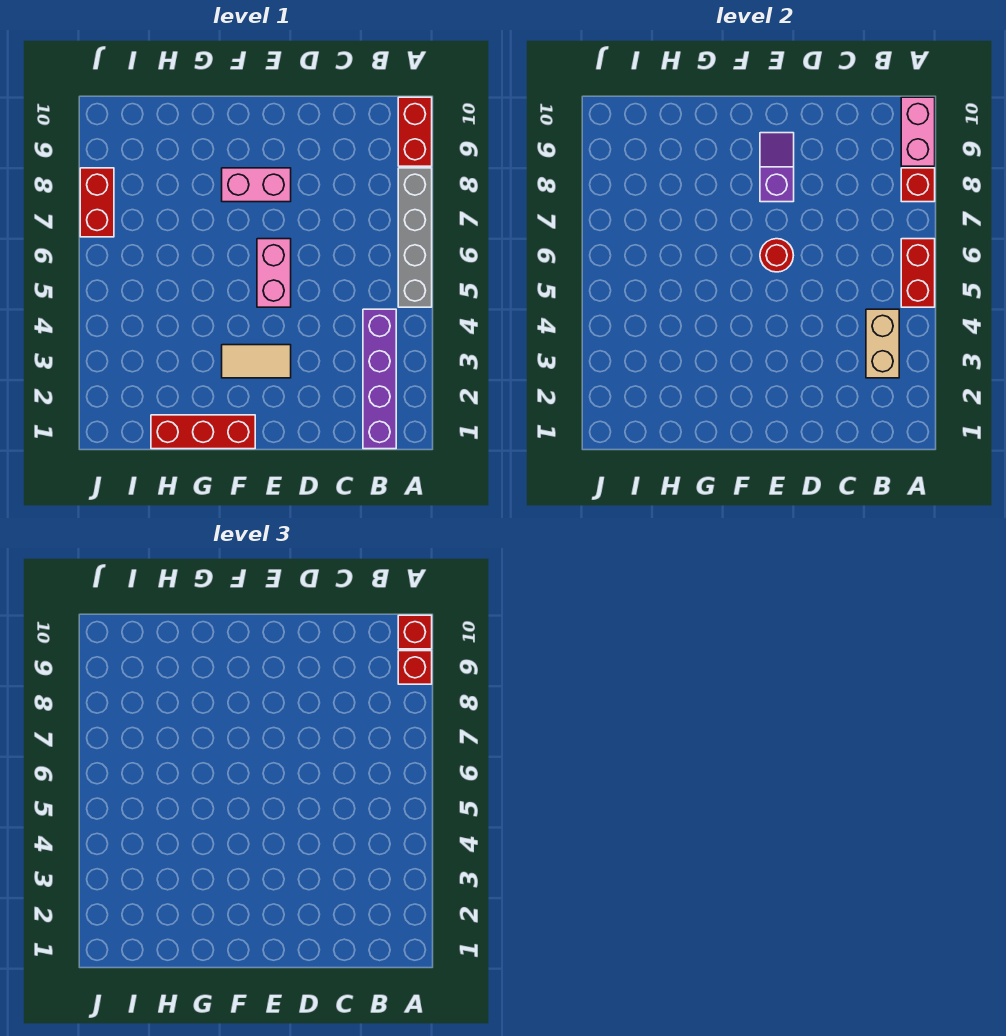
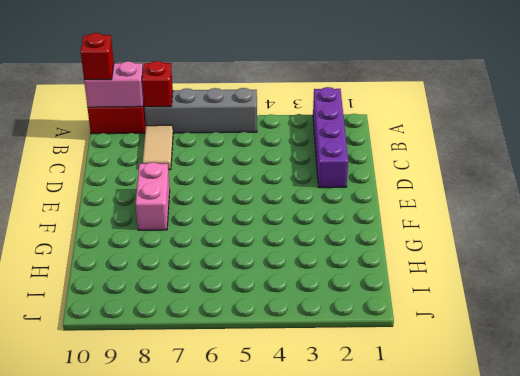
purple 1x4 brick [313,87,348,188] -> purple 1x4 brick turned to [363,309,396,449]
tan 1x2 tile [143,125,173,170] -> tan 1x2 tile moved to [222,345,291,378]
none -> pink 1x2 brick [257,239,291,307]
none -> red 1x3 brick [151,415,255,449]
none -> red 1x2 brick [80,168,114,237]

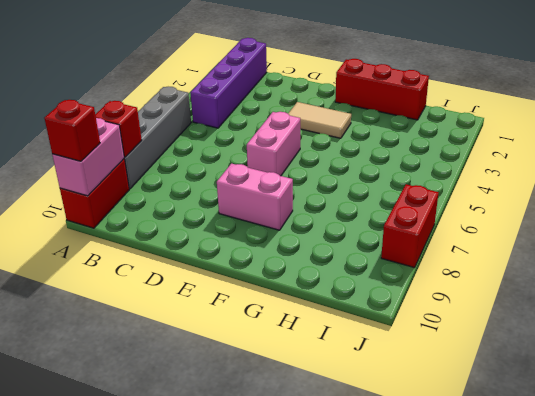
none -> red 1x2 brick [901,239,935,307]
none -> tan 1x2 brick [866,309,899,378]
none -> red 1x1 round brick [760,239,793,272]

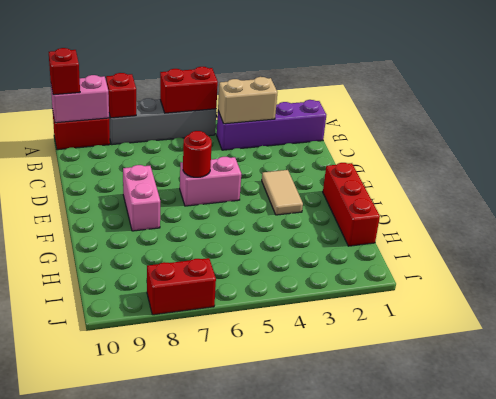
none -> purple 1x2 slope [760,133,794,202]
none -> red 1x1 brick [398,651,432,684]

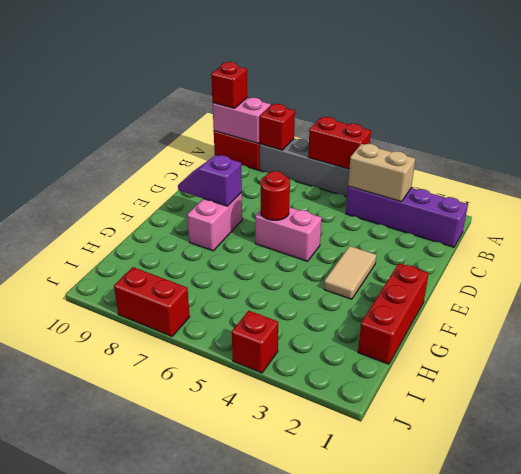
red 1x1 brick [232,311,278,373] -> red 1x1 brick moved to [398,651,432,684]

